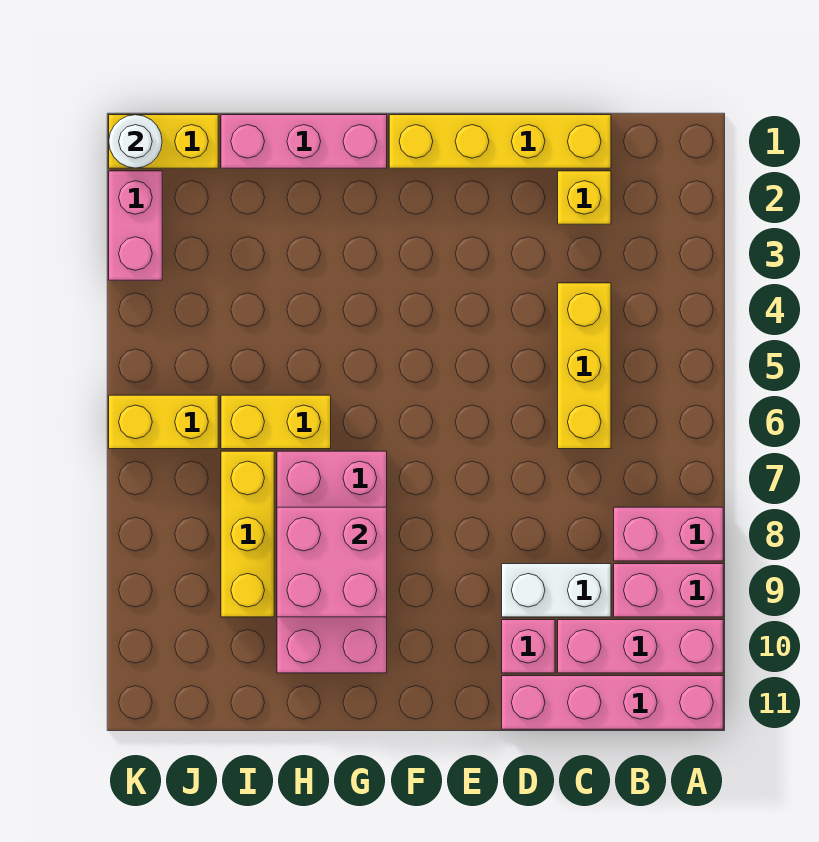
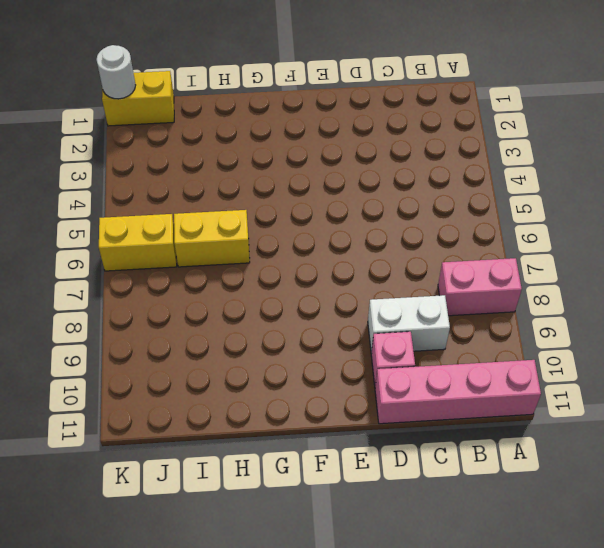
none -> pink 1x2 brick [614,564,723,617]
none -> pink 1x3 brick [558,620,723,673]
none -> yellow 1x4 brick [389,115,611,168]

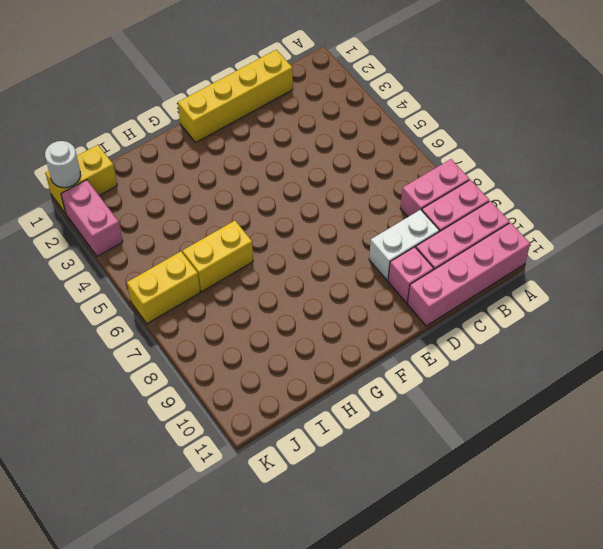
none -> yellow 1x1 brick [558,171,611,224]
none -> yellow 1x3 brick [558,283,611,449]
none -> pink 1x3 brick [221,115,387,168]

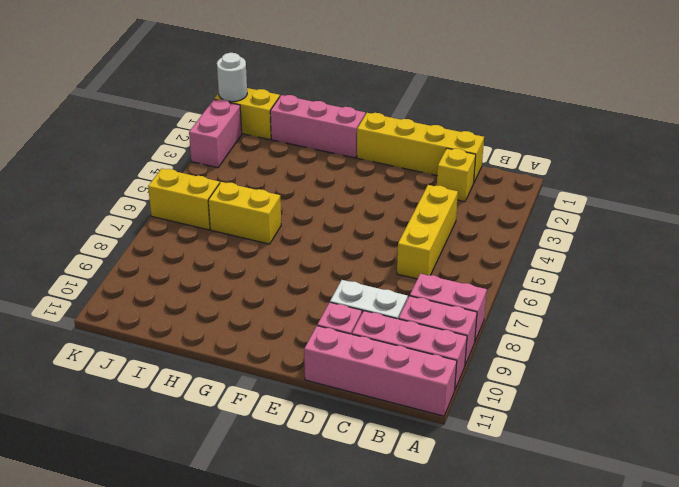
none -> pink 2x4 brick [277,451,387,673]
none -> yellow 1x3 brick [221,451,274,617]
none -> pink 2x2 brick [277,507,387,617]

